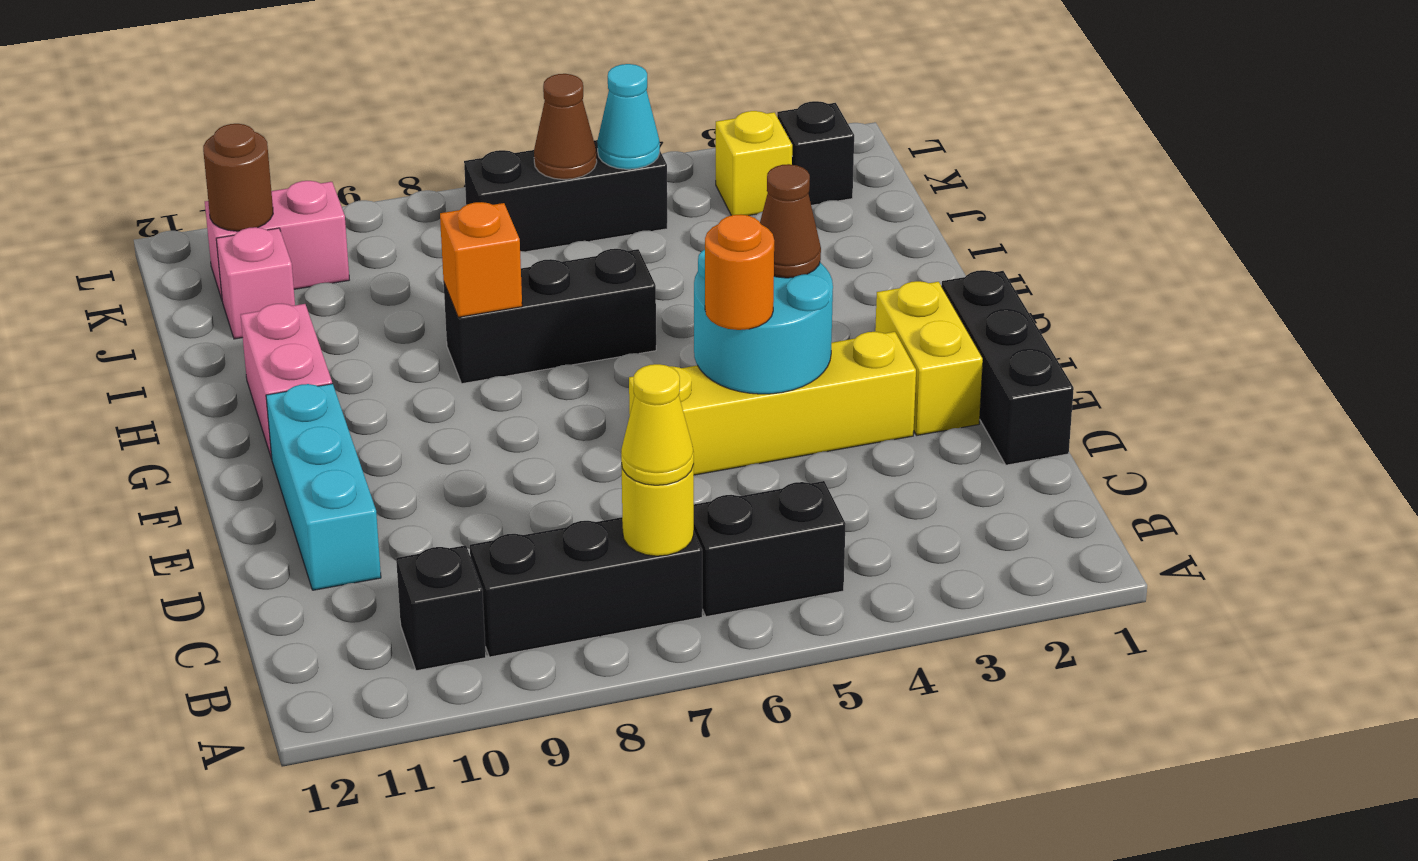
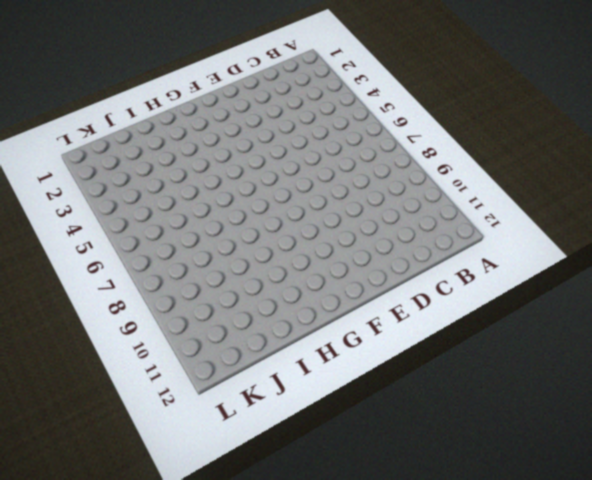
none -> black 1x2 brick [694,481,845,617]
none -> black 1x3 brick [470,517,702,657]
none -> black 1x1 brick [396,545,486,671]

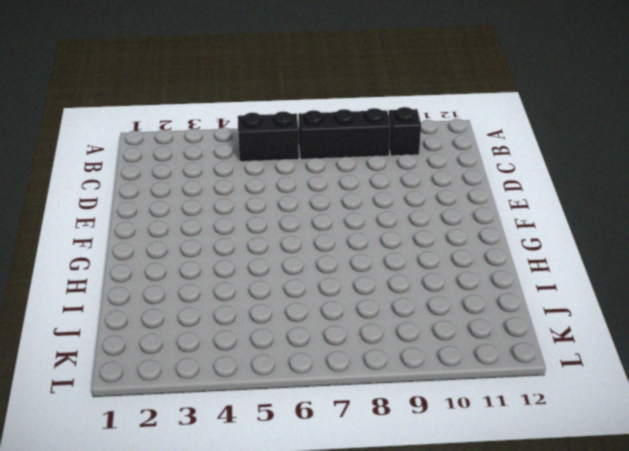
none -> black 1x3 brick [942,270,1074,465]
none -> cyan 1x3 brick [266,384,381,590]
none -> yellow 1x2 brick [875,281,983,435]

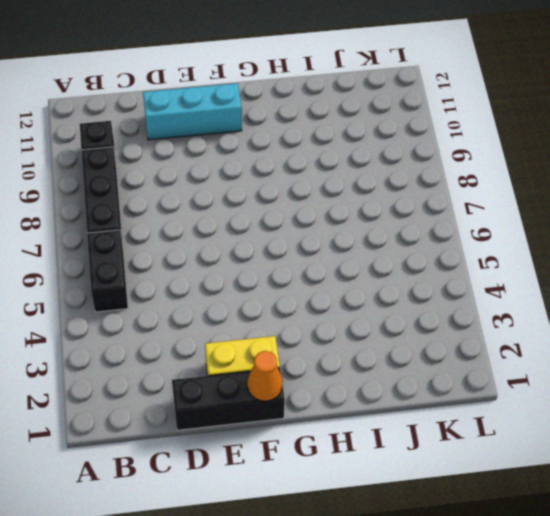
orange 1x1 cone [247,351,283,401] -> none
none -> yellow 1x4 brick [629,332,916,475]
none -> pink 1x2 brick [241,304,332,459]
none -> black 1x3 brick [444,249,656,384]

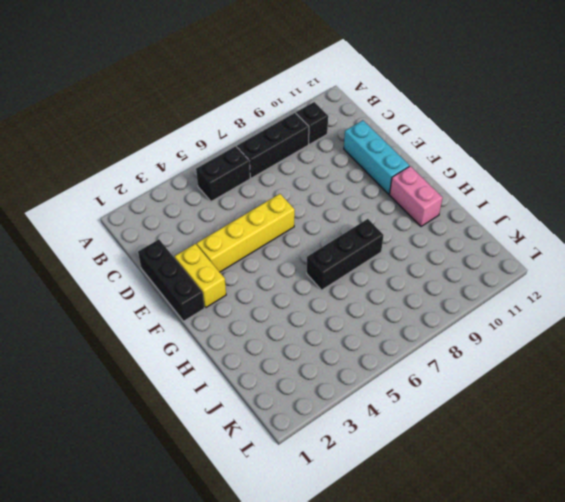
none -> pink 1x1 brick [216,227,295,339]
none -> black 1x1 brick [777,101,854,205]
none -> yellow 1x1 brick [716,111,792,216]

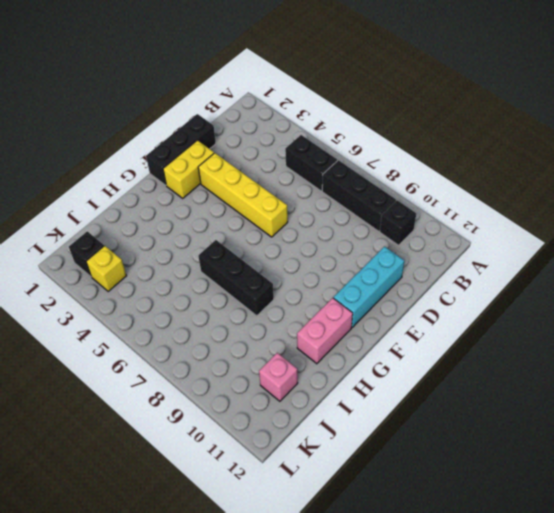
none -> black 1x3 brick [464,140,667,252]
none -> pink 1x2 brick [205,181,349,299]
none -> yellow 1x1 round brick [621,464,694,556]

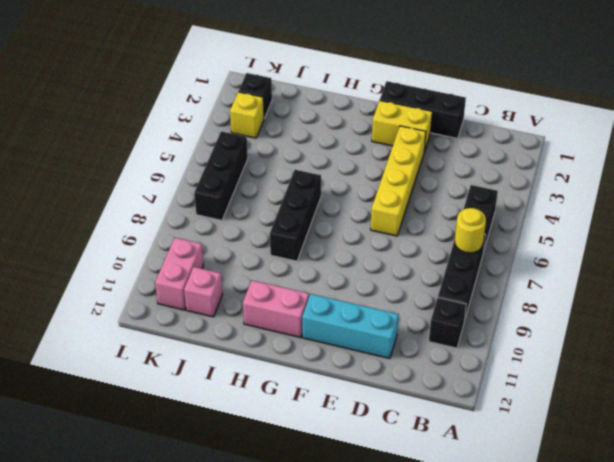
none -> cyan 2x2 round brick [694,250,833,394]
none -> orange 1x1 brick [440,202,522,317]
none -> cyan 1x1 cone [597,64,660,169]

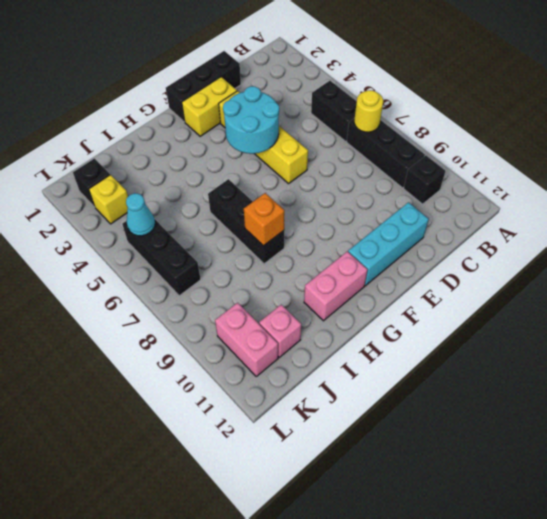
none -> brown 1x1 cone [534,74,597,180]
none -> brown 1x1 round brick [203,124,273,231]
none -> yellow 1x1 cone [621,364,694,485]

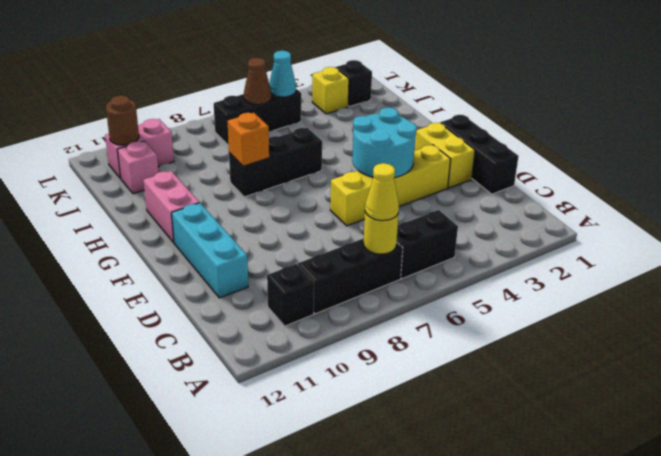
none -> orange 1x1 round brick [705,215,774,330]
none -> brown 1x1 cone [760,164,821,278]

